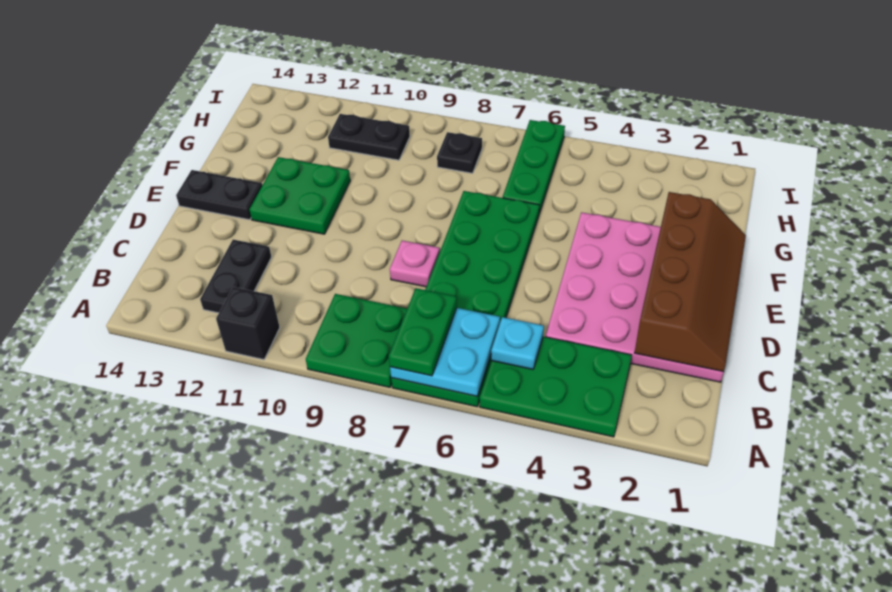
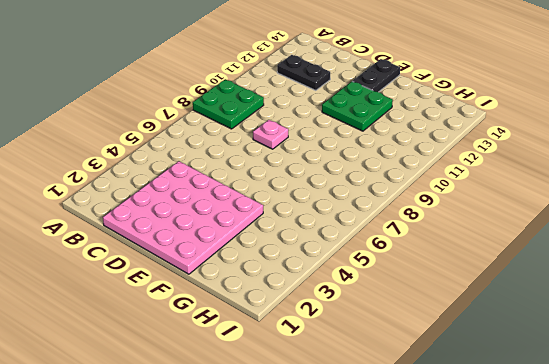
none -> green 2x3 plate [480,337,632,437]
none -> green 2x6 plate [391,191,539,407]
none -> black 1x1 brick [216,287,280,360]

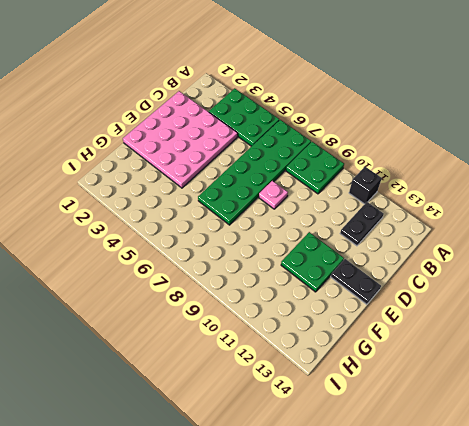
none -> green 1x3 plate [503,120,565,214]
none -> black 1x1 plate [437,132,482,173]
none -> black 1x2 plate [328,114,410,160]

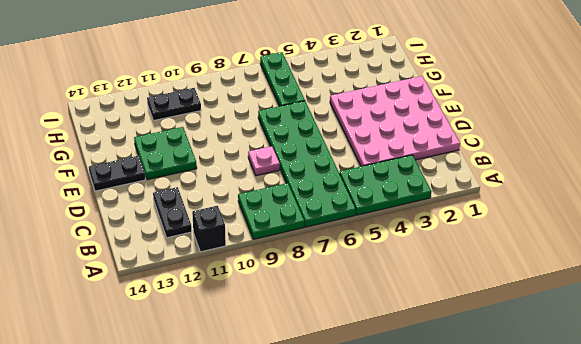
none -> black 1x1 plate [437,132,482,173]
none -> cyan 2x2 plate [390,308,500,396]
none -> cyan 1x1 plate [491,317,544,369]

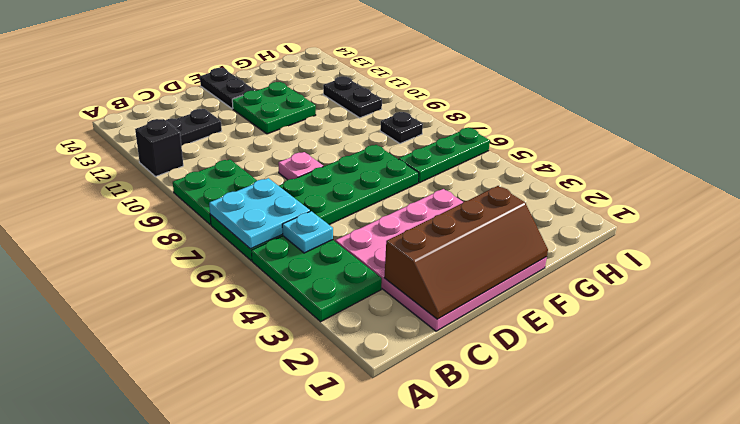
none -> green 1x2 plate [389,288,457,376]

